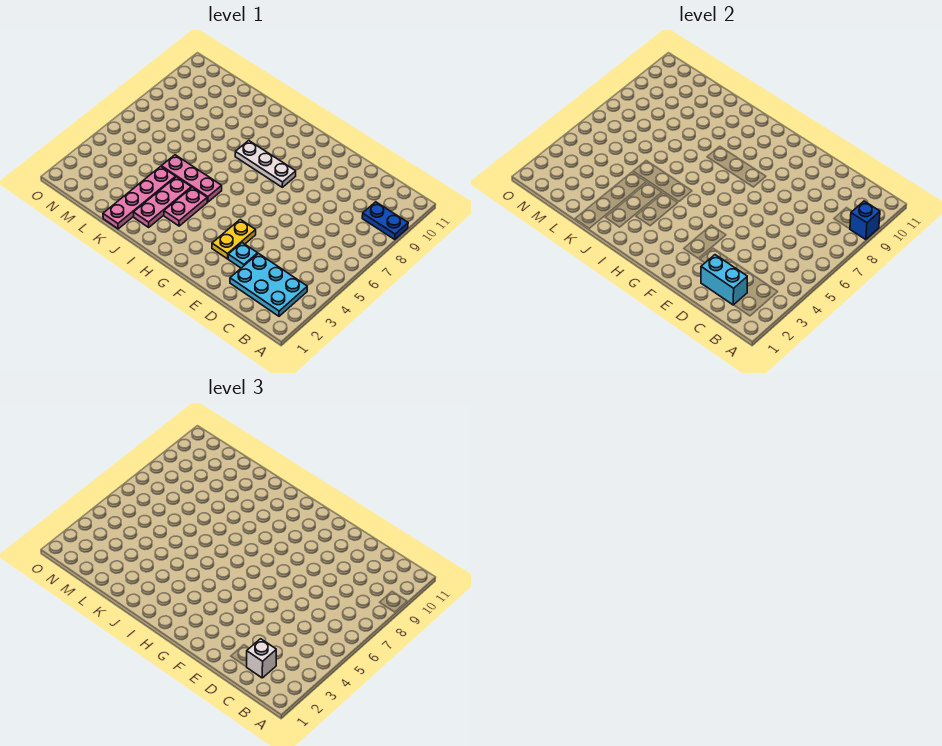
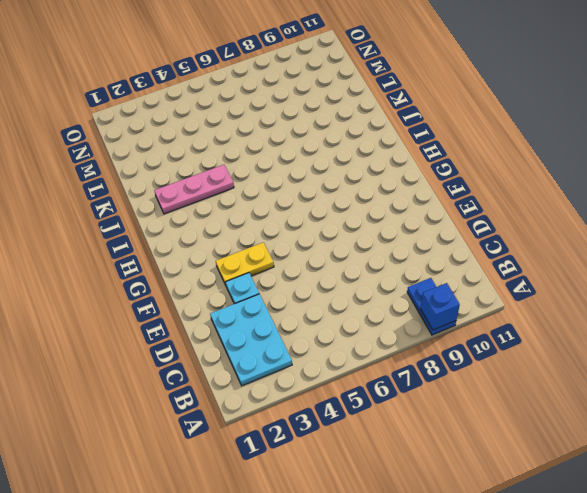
none -> white 1x3 plate [235,141,296,187]
none -> pink 1x2 plate [164,187,207,226]
none -> pink 1x3 plate [161,155,222,202]

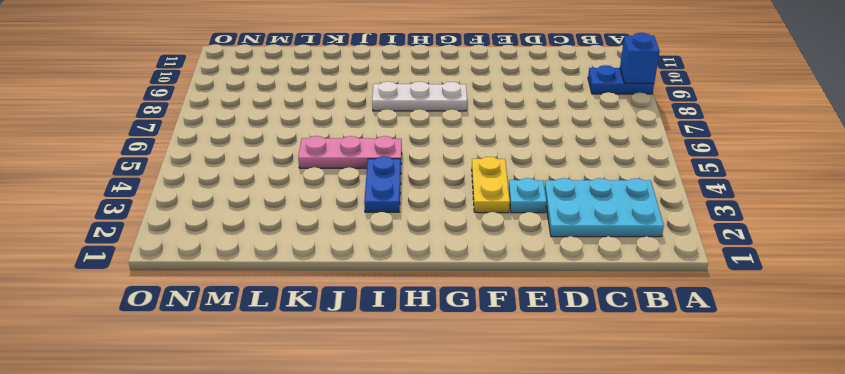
blue 1x2 plate [364,156,401,212] -> pink 1x2 plate [164,187,207,226]
none -> pink 1x3 plate [133,177,191,227]
none -> pink 1x4 plate [103,166,176,229]
none -> cyan 1x2 brick [701,255,747,305]

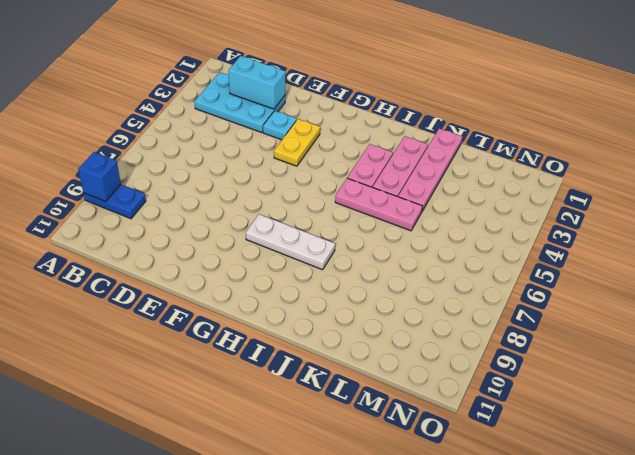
none -> white 1x1 brick [247,639,276,678]

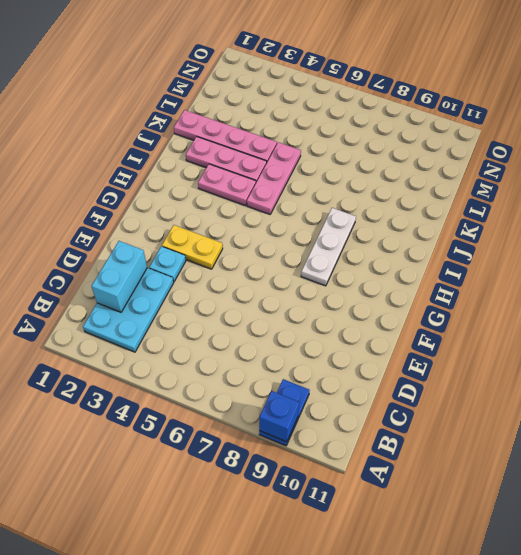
none -> white 1x1 brick [247,639,276,678]

